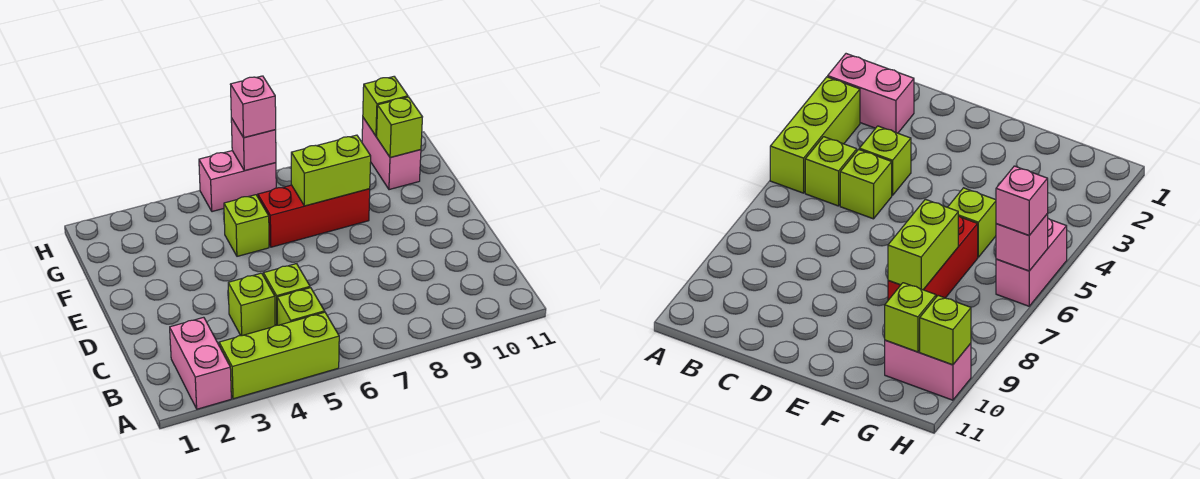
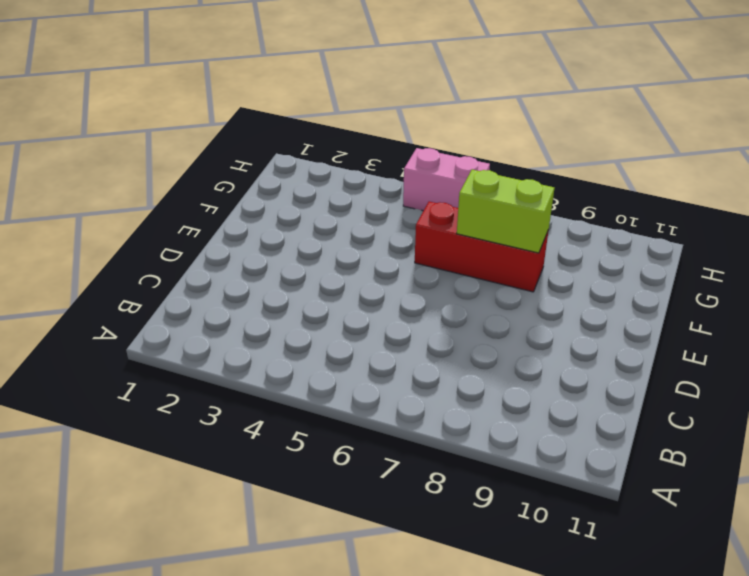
none -> pink 1x2 brick [170,317,231,409]
none -> lime 1x3 brick [219,312,339,399]
none -> lime 1x1 brick [277,288,325,325]

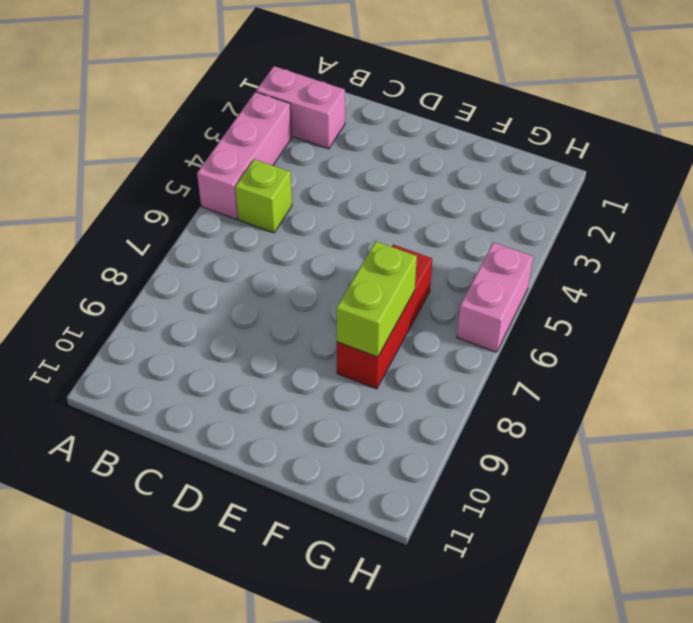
pink 1x3 brick [197,92,292,219] -> lime 1x3 brick [219,312,339,399]
none -> lime 1x1 brick [228,273,275,336]
none -> lime 1x1 brick [263,264,310,325]
none -> lime 1x1 brick [224,195,269,256]

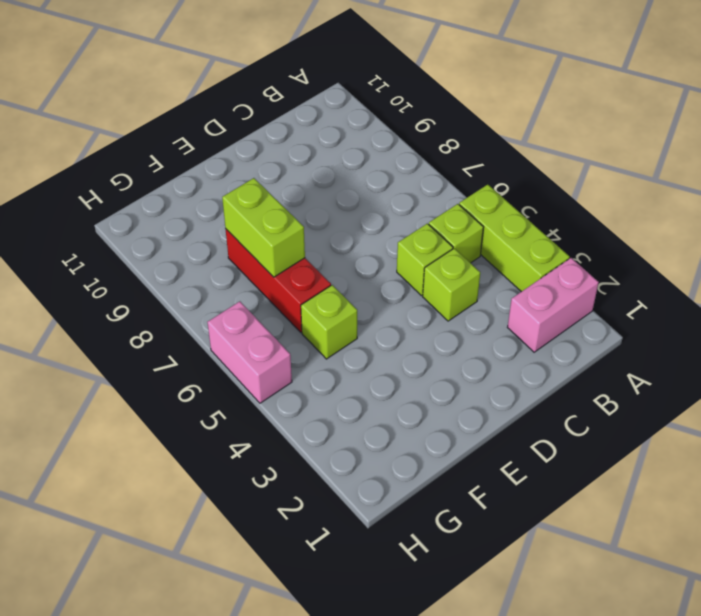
none -> pink 1x2 brick [362,118,421,190]
none -> lime 1x1 brick [377,97,422,158]
none -> pink 1x1 brick [231,118,276,171]

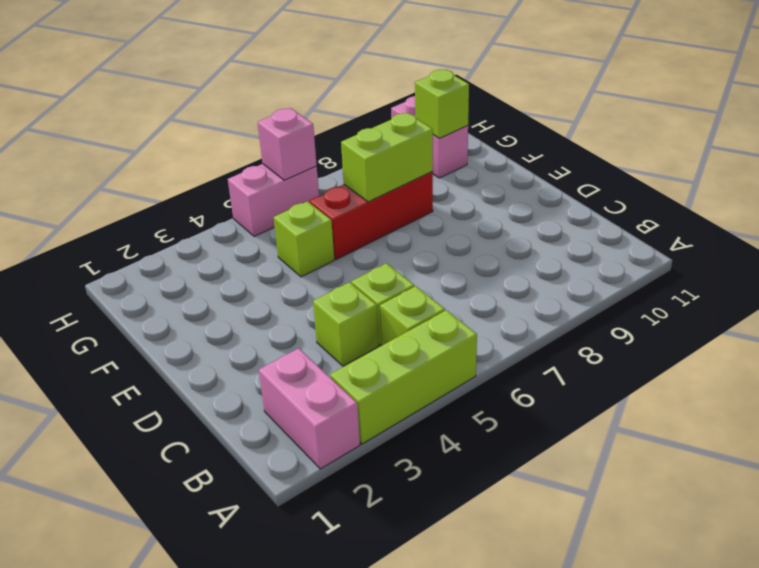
none -> lime 1x1 brick [363,77,408,136]
none -> pink 1x1 brick [230,76,276,137]

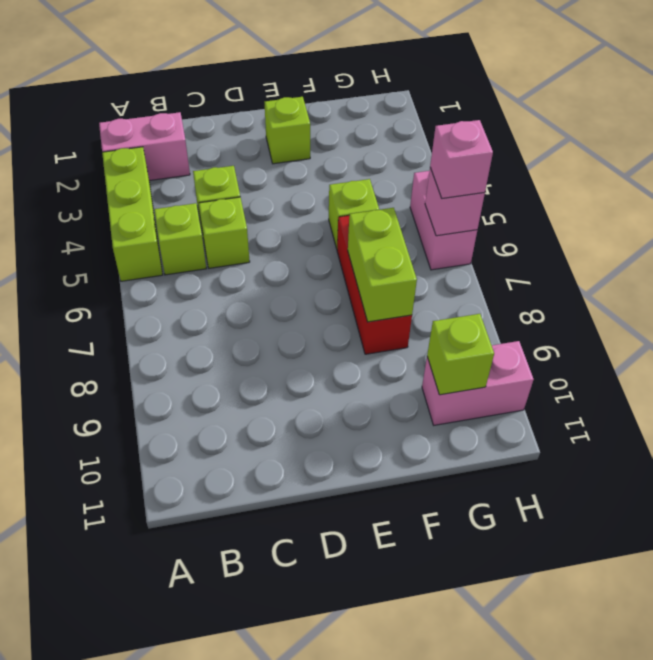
lime 1x1 brick [265,97,310,164] -> lime 1x1 brick moved to [363,77,408,136]

